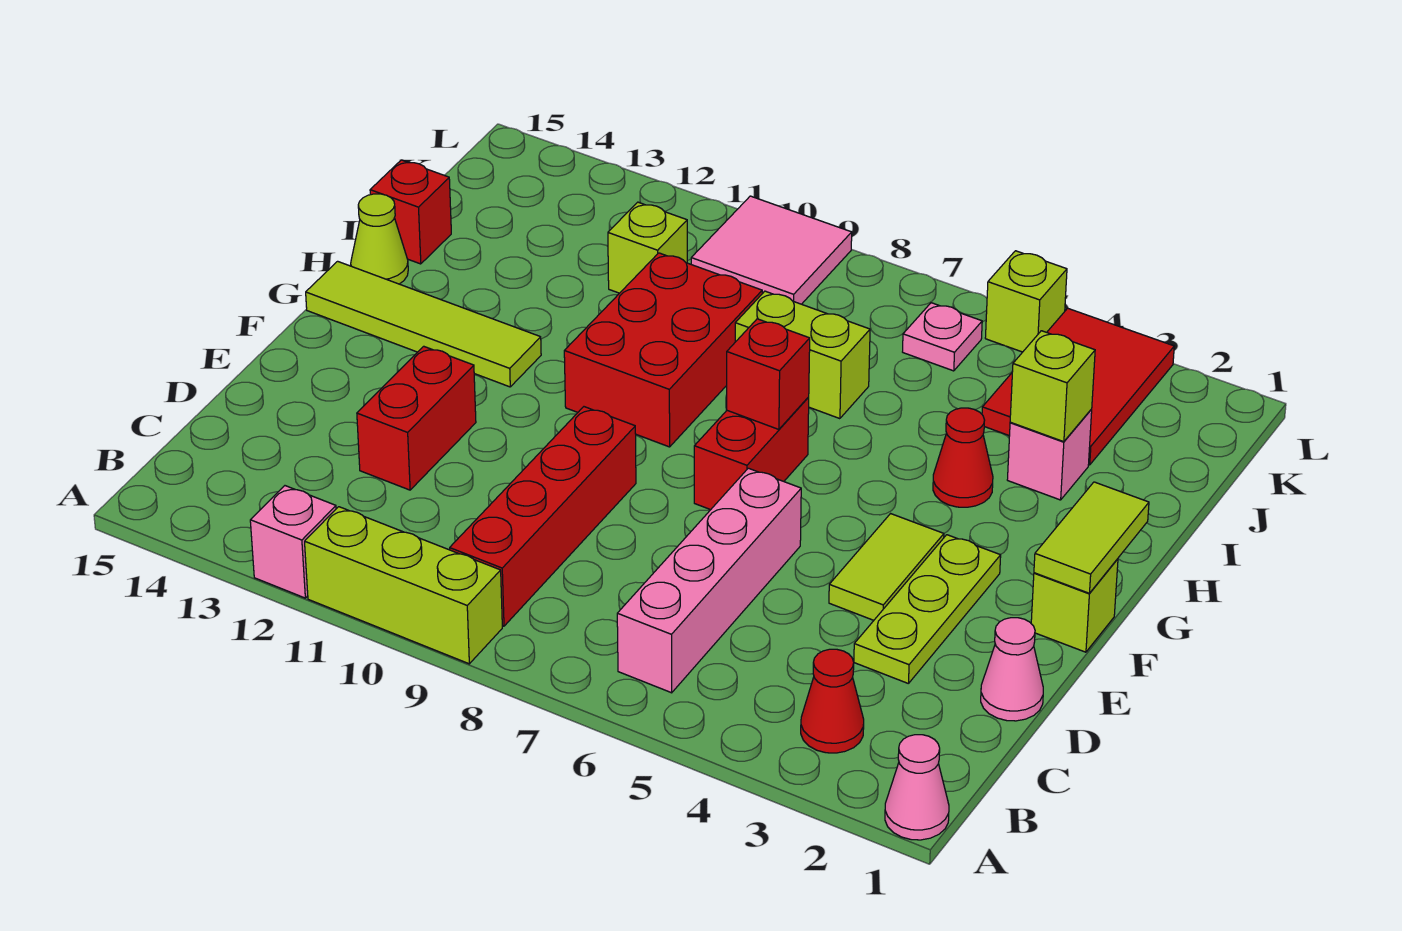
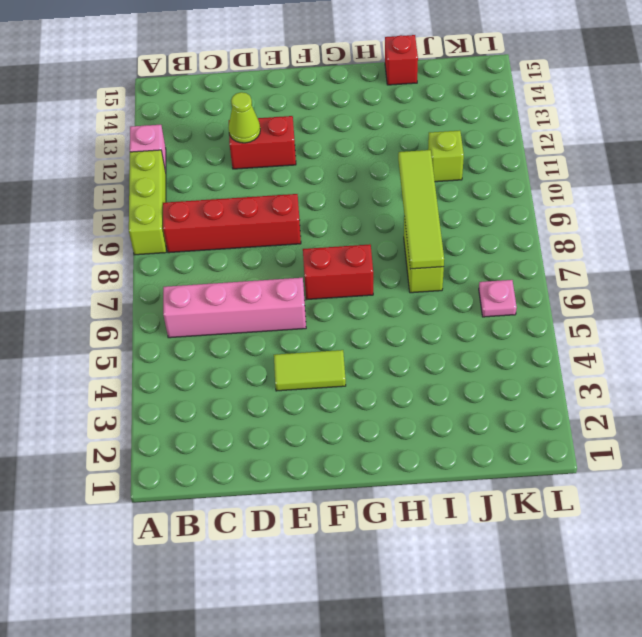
lime 1x1 cone [228,92,260,143] -> lime 1x1 cone moved to [351,194,408,284]
lime 1x4 tile [398,150,444,269] -> lime 1x4 tile moved to [306,261,541,387]
none -> pink 1x1 cone [885,735,949,840]
none -> red 1x1 cone [801,649,864,753]
none -> pink 1x1 cone [981,618,1043,721]

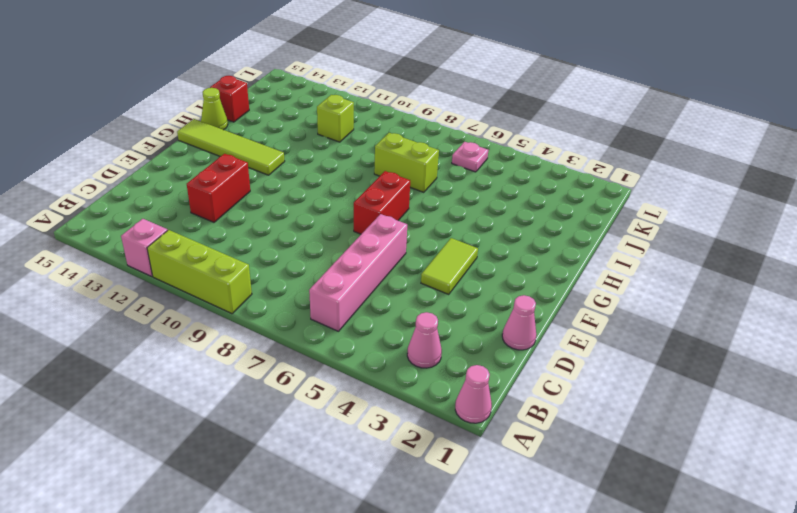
pink 1x1 cone [407,312,442,368] -> red 1x1 cone [801,649,864,753]
none -> red 1x4 brick [450,407,636,626]
none -> lime 1x3 plate [854,535,1001,684]
none -> lime 1x1 brick [1031,559,1118,652]

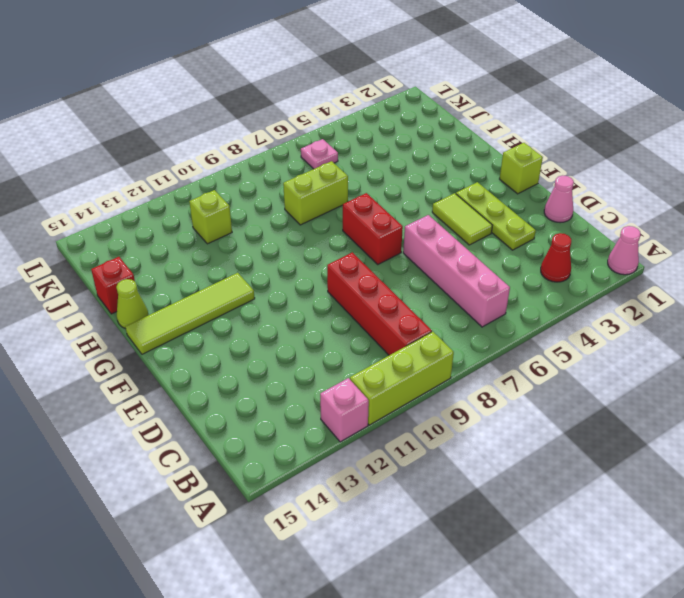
none -> red 1x2 brick [357,346,476,490]
none -> red 2x3 brick [564,253,762,447]
none -> red 1x1 cone [933,408,993,507]

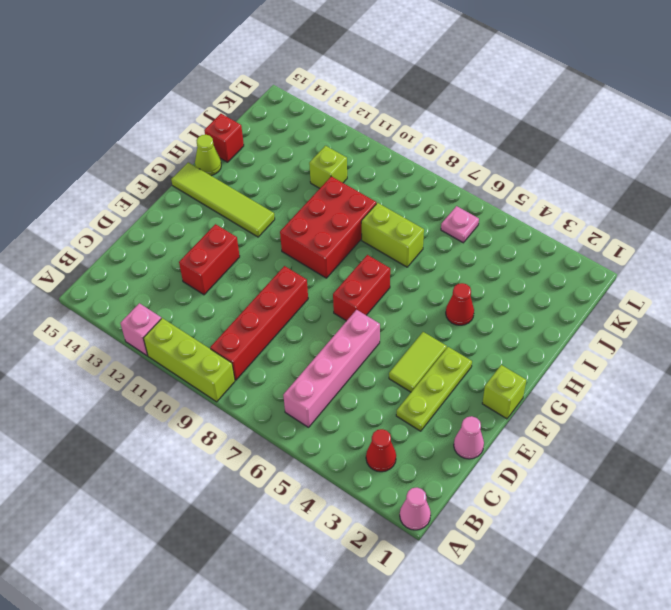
none -> pink 1x1 brick [1007,409,1092,500]
none -> red 2x3 tile [982,308,1174,465]
none -> pink 2x2 tile [691,196,852,304]

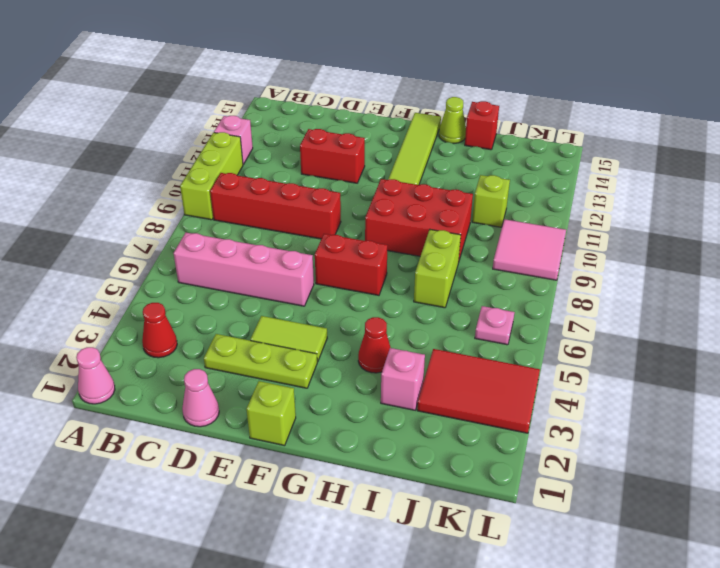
none -> lime 1x1 brick [985,251,1067,352]
none -> lime 1x2 tile [1034,482,1149,593]
none -> red 1x1 brick [727,319,810,429]

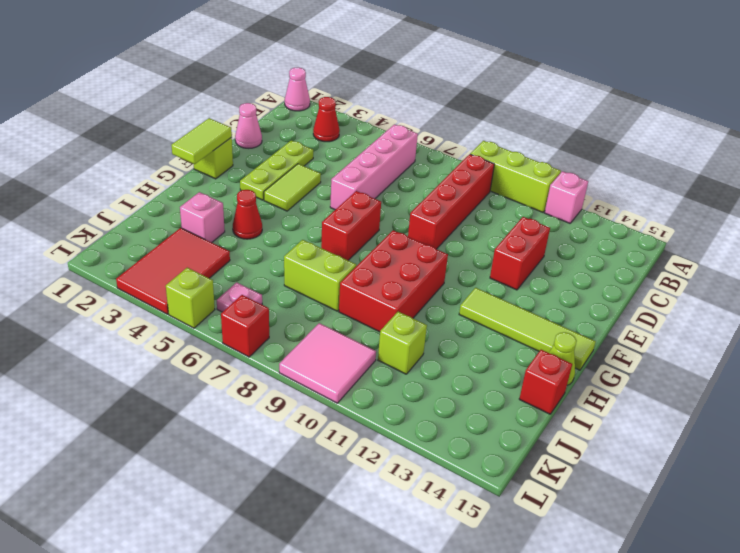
red 1x1 brick [221,295,269,357] -> red 1x1 brick moved to [727,319,810,429]
none -> lime 1x1 brick [1010,331,1095,442]

